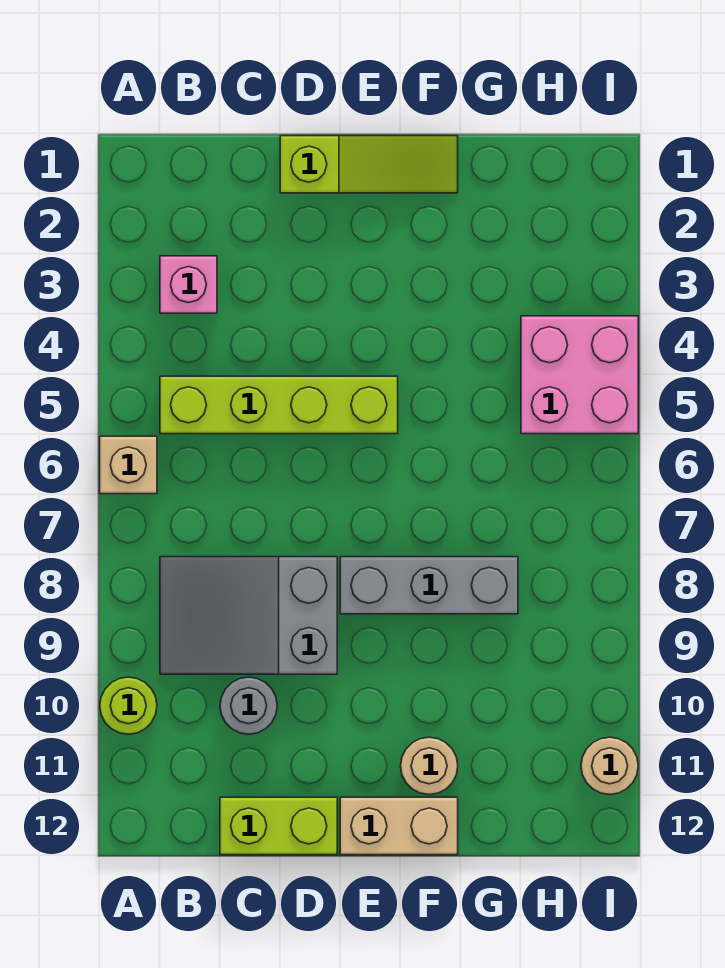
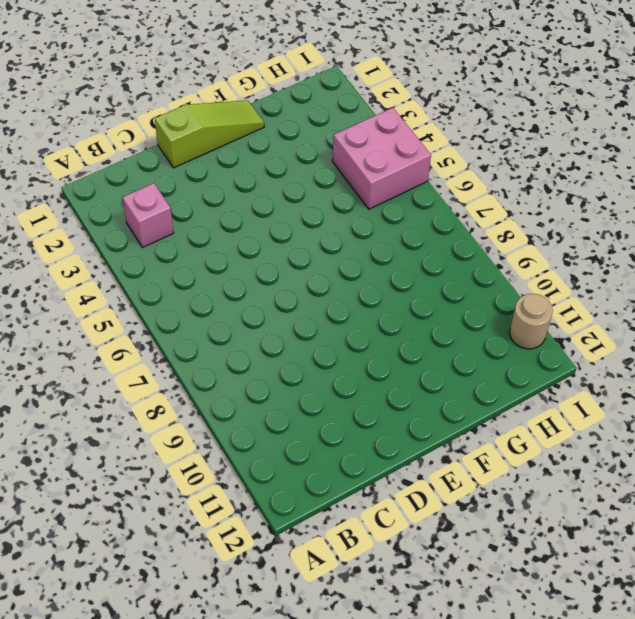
none -> tan 1x1 brick [100,436,157,494]
none -> lime 1x1 round brick [100,677,157,734]
none -> lime 1x4 brick [160,376,398,434]

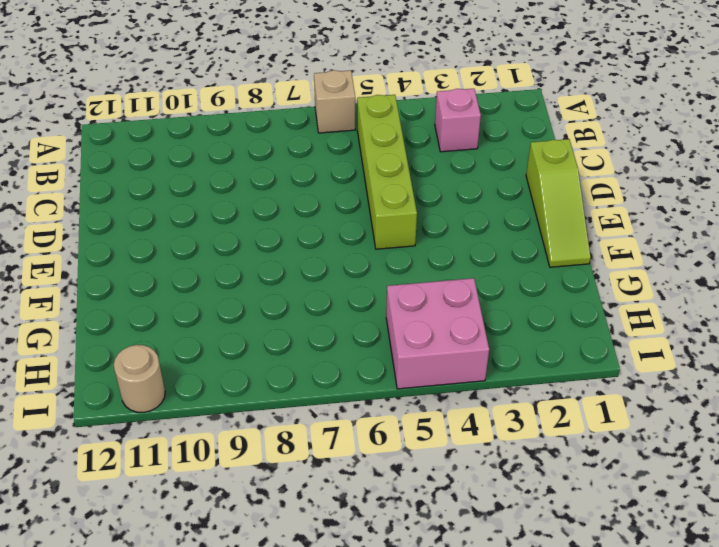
none -> lime 1x1 round brick [100,677,157,734]
none -> grey 2x3 slope [160,557,337,674]
none -> grey 1x1 round brick [220,677,277,734]

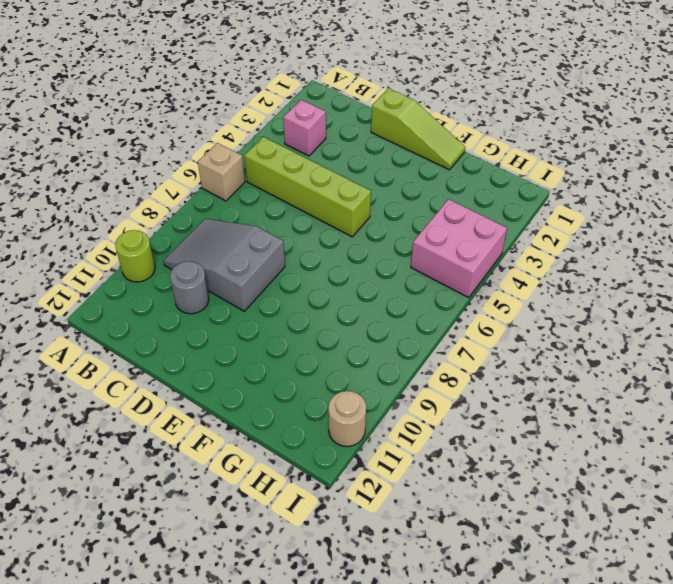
none -> lime 1x2 brick [220,797,337,855]
none -> grey 1x3 brick [340,557,518,614]
none -> tan 1x2 brick [340,797,458,855]

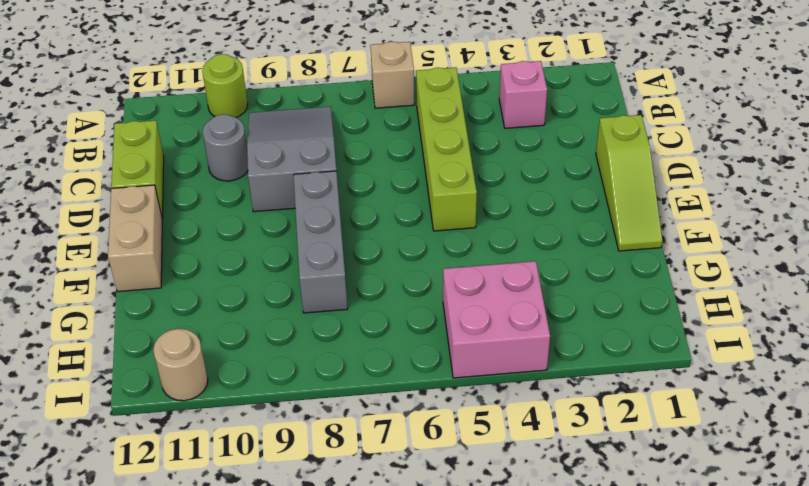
none -> tan 1x1 round brick [401,737,458,795]

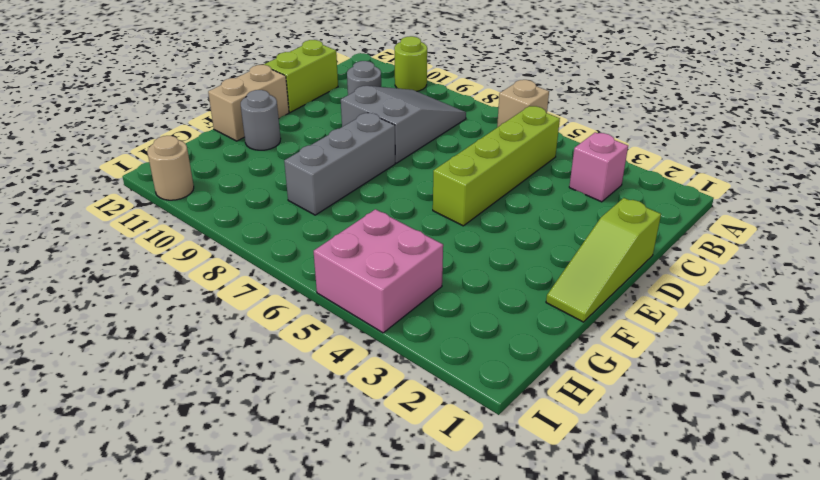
grey 1x1 round brick [241,90,281,150] -> tan 1x1 round brick [401,737,458,795]

